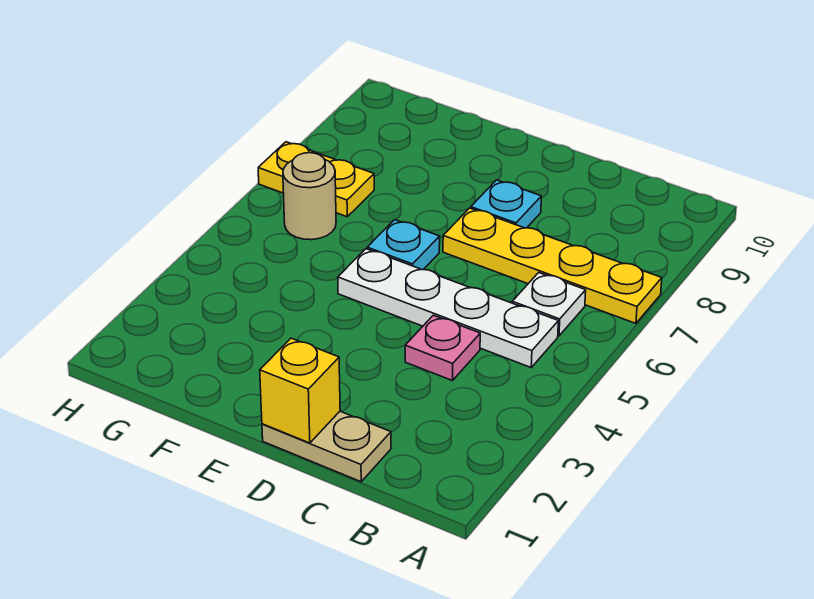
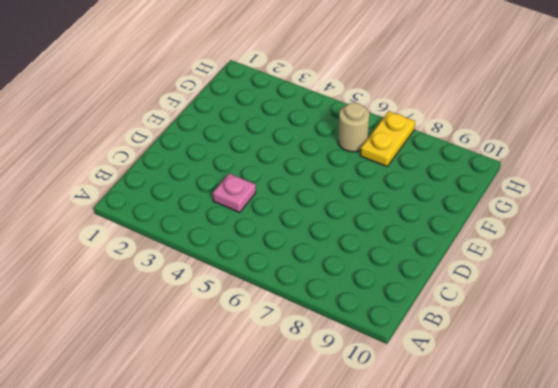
none -> yellow 1x4 plate [443,208,662,323]
none -> white 1x4 plate [338,249,558,367]

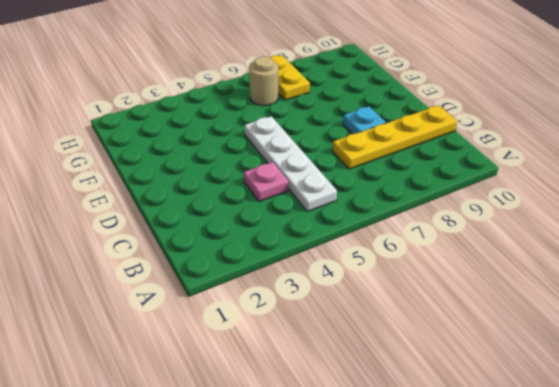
yellow 1x4 plate [332,105,457,169] -> yellow 1x4 plate turned to [443,208,662,323]
none -> white 1x1 plate [512,273,586,336]
none -> tan 1x2 plate [262,411,391,482]

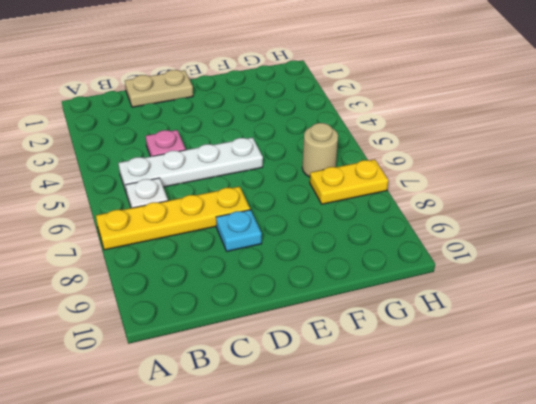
none -> cyan 1x1 plate [367,220,440,270]
none -> yellow 1x1 brick [260,338,340,443]

